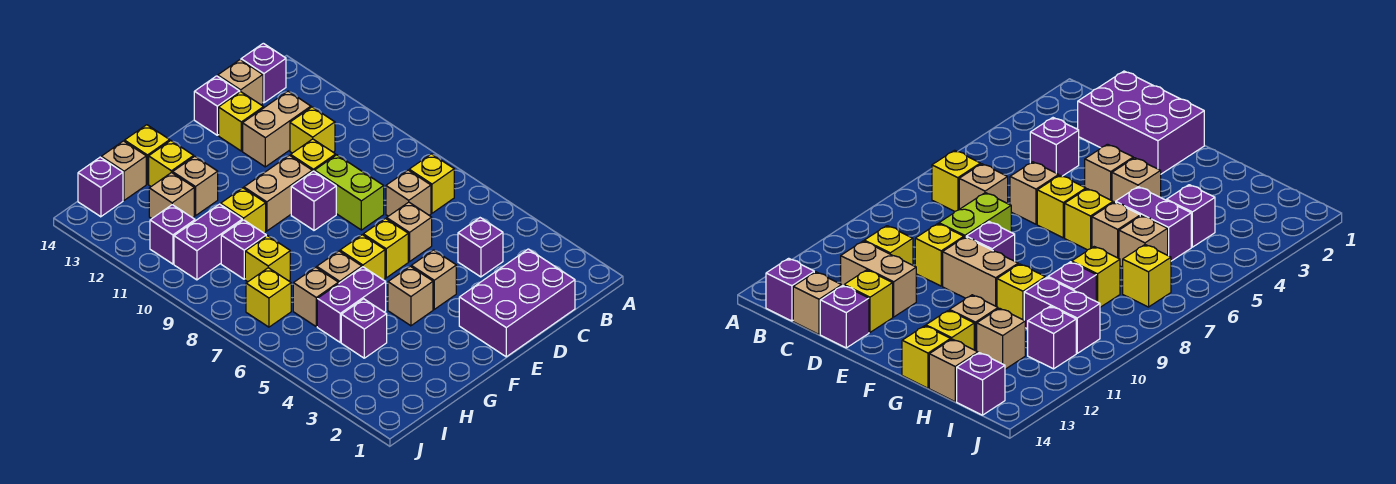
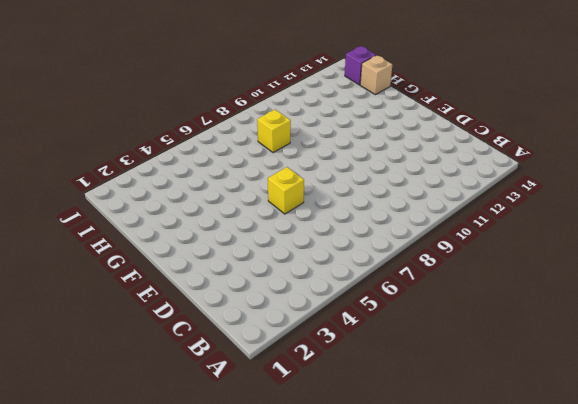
none -> yellow 1x1 brick [409,154,454,213]
none -> purple 1x1 brick [241,43,286,103]
none -> purple 2x3 brick [459,249,575,357]
none -> purple 1x1 brick [458,218,503,277]

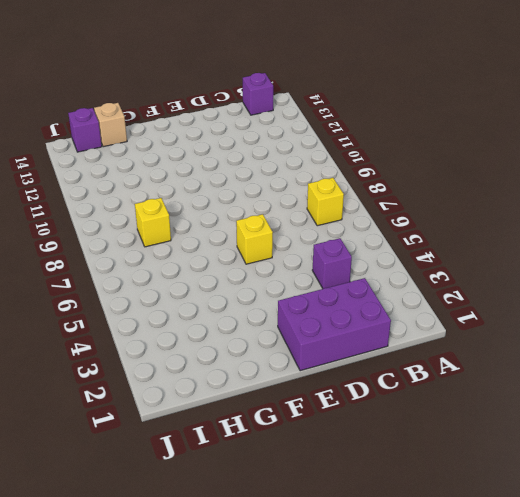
none -> tan 1x1 brick [386,170,431,216]
none -> yellow 1x1 brick [290,107,335,153]
none -> tan 1x2 brick [243,91,311,167]
none -> tan 1x1 brick [218,60,263,105]

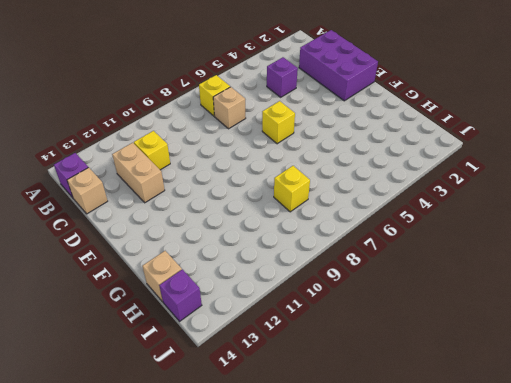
none -> tan 1x1 brick [387,202,432,262]
none -> lime 1x2 brick [315,155,384,230]
none -> yellow 1x1 brick [291,139,336,172]
none -> yellow 1x1 brick [219,92,264,151]

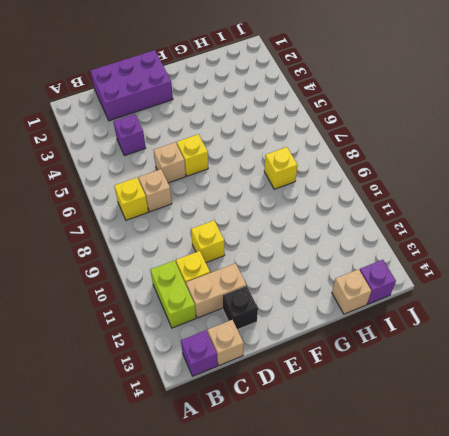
lime 1x2 brick [151,260,196,328] -> lime 1x2 brick moved to [315,155,384,230]
black 1x1 brick [223,286,258,330] -> yellow 1x1 brick [219,92,264,151]
none -> purple 1x1 brick [194,76,240,135]
none -> tan 1x1 brick [411,250,456,309]
none -> purple 1x1 brick [291,171,336,230]
none -> tan 1x2 brick [244,155,312,231]

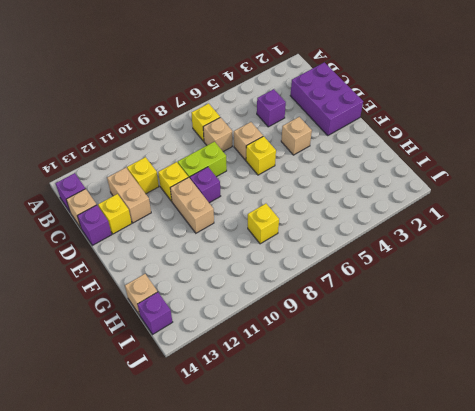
none -> tan 1x1 brick [388,266,433,326]
none -> yellow 1x1 brick [340,235,385,280]
none -> purple 1x2 brick [317,267,386,342]
none -> tan 1x1 brick [317,251,362,283]

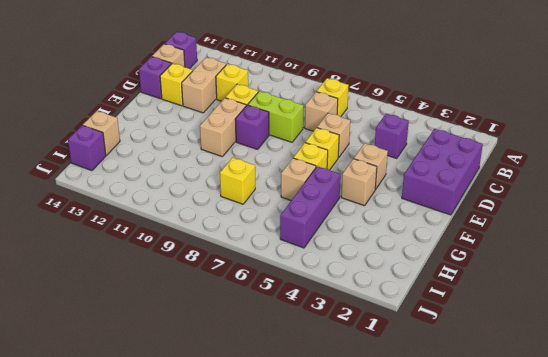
purple 1x3 brick [280,166,341,248] -> purple 1x2 brick [317,267,386,342]
none -> yellow 1x1 brick [221,188,266,233]
none -> tan 1x1 brick [173,156,218,216]
none -> yellow 1x1 brick [149,141,194,186]
none -> yellow 1x1 brick [125,125,170,184]

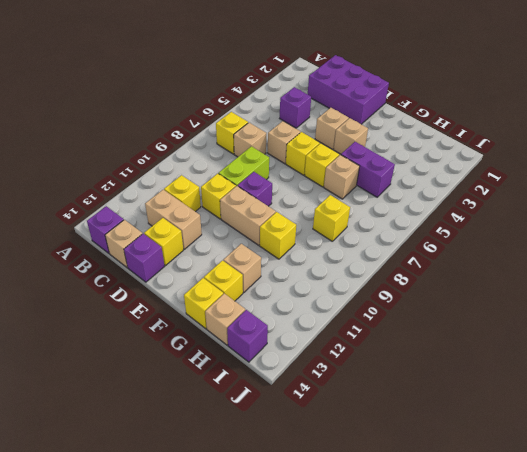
none -> purple 1x1 brick [341,299,387,358]
none -> tan 1x1 brick [293,267,339,327]
none -> purple 1x1 brick [221,220,266,279]
none -> purple 1x2 brick [174,204,242,280]

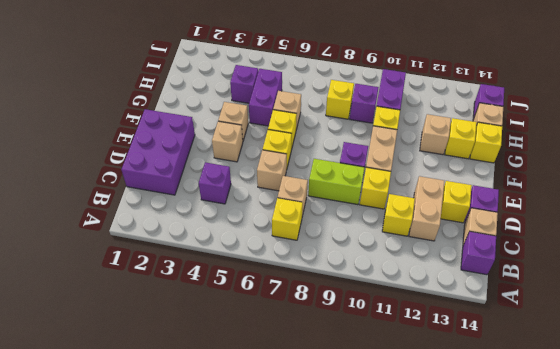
none -> tan 1x1 brick [293,267,339,327]
none -> tan 1x1 brick [149,172,194,219]
none -> yellow 1x1 brick [246,268,291,327]
none -> purple 1x1 brick [150,205,195,264]

